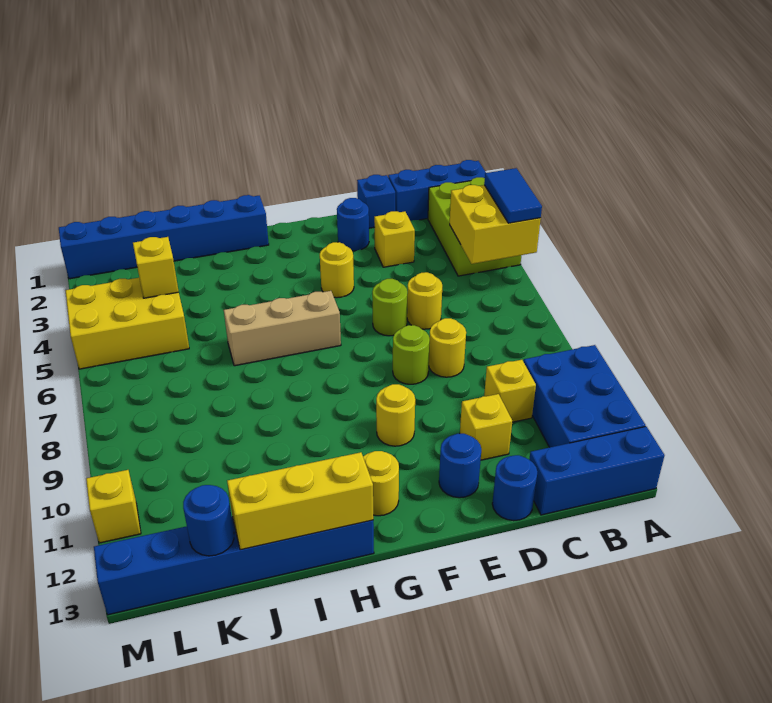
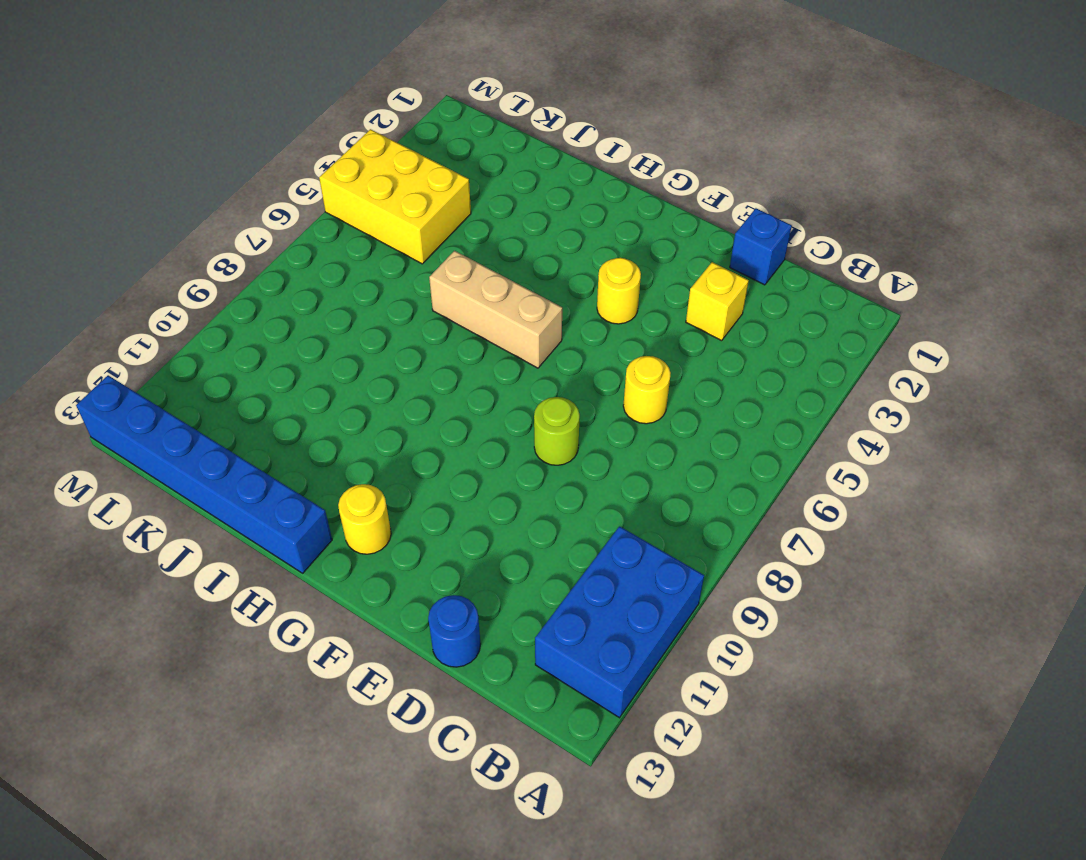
none -> blue 1x3 brick [388,160,486,221]
none -> lime 2x3 brick [428,177,521,276]
none -> blue 1x3 brick [529,427,665,515]

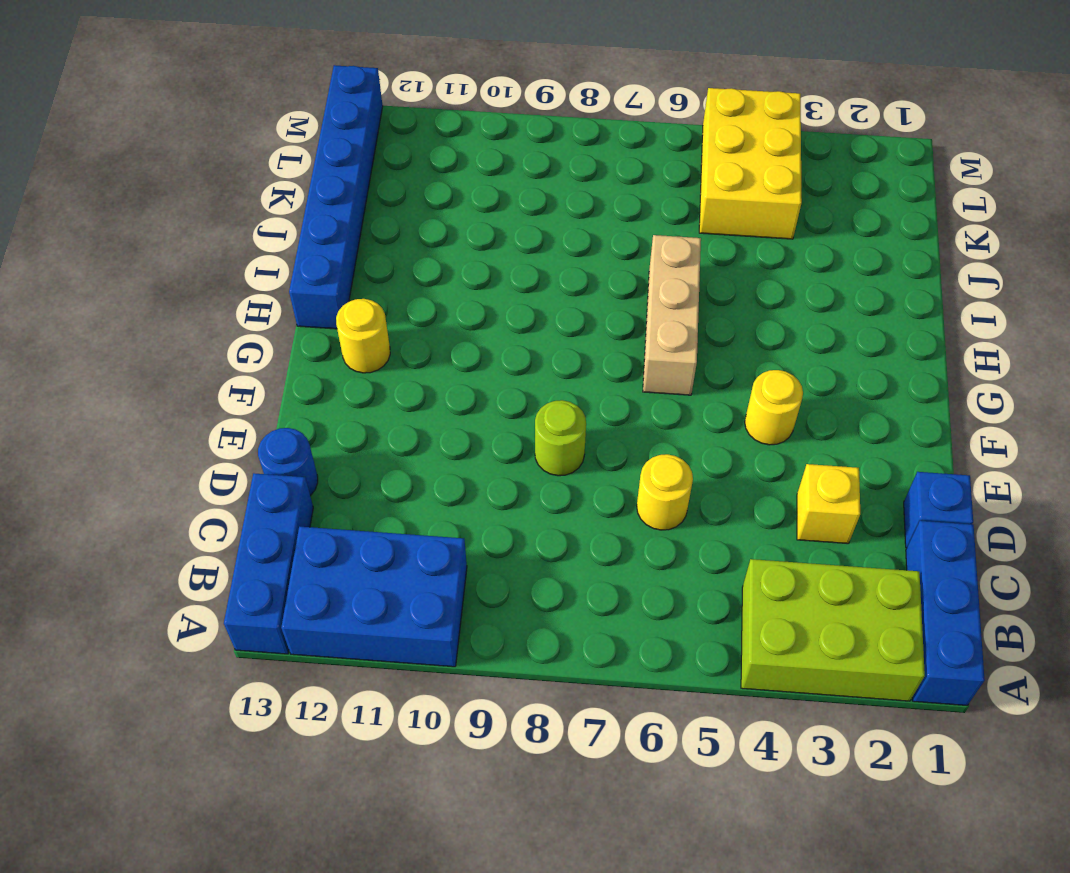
none -> yellow 1x1 brick [484,360,536,422]
none -> yellow 1x1 round brick [429,318,466,377]
none -> yellow 1x1 brick [460,394,512,460]

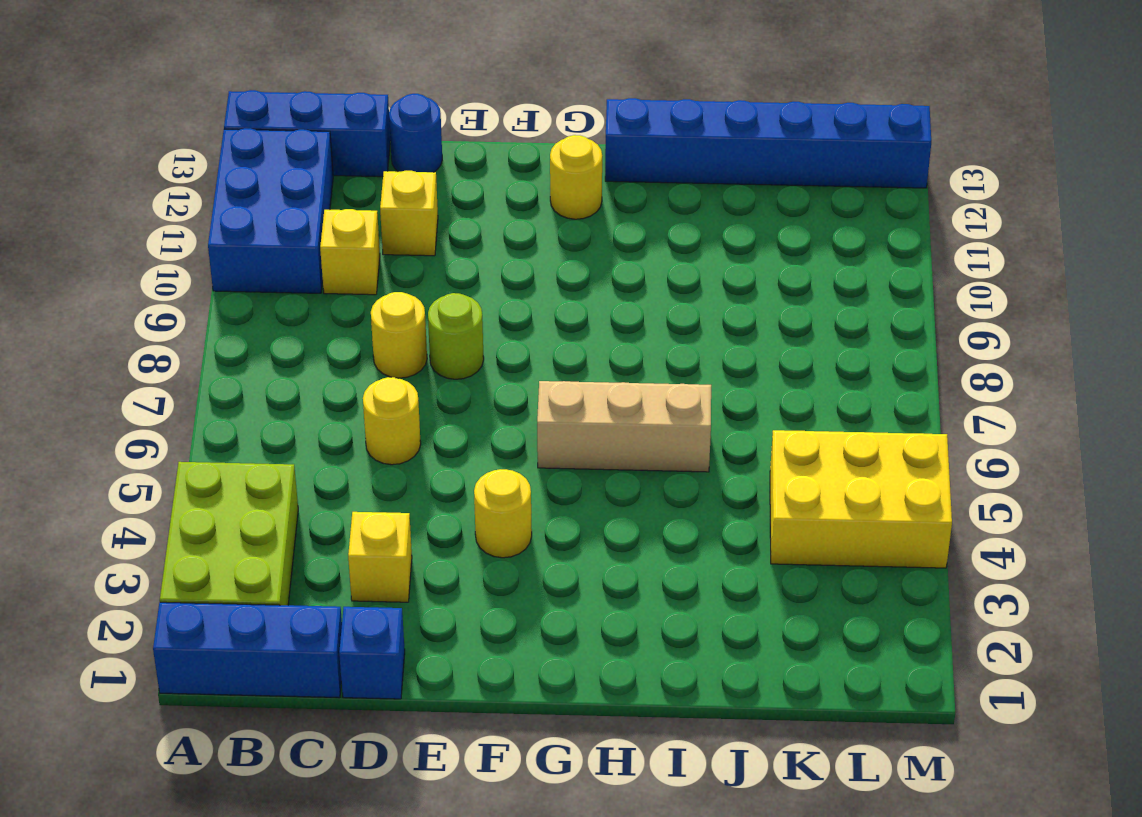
none -> blue 1x1 round brick [337,198,369,251]
none -> lime 1x1 round brick [372,279,407,336]
none -> blue 1x1 round brick [439,434,481,498]

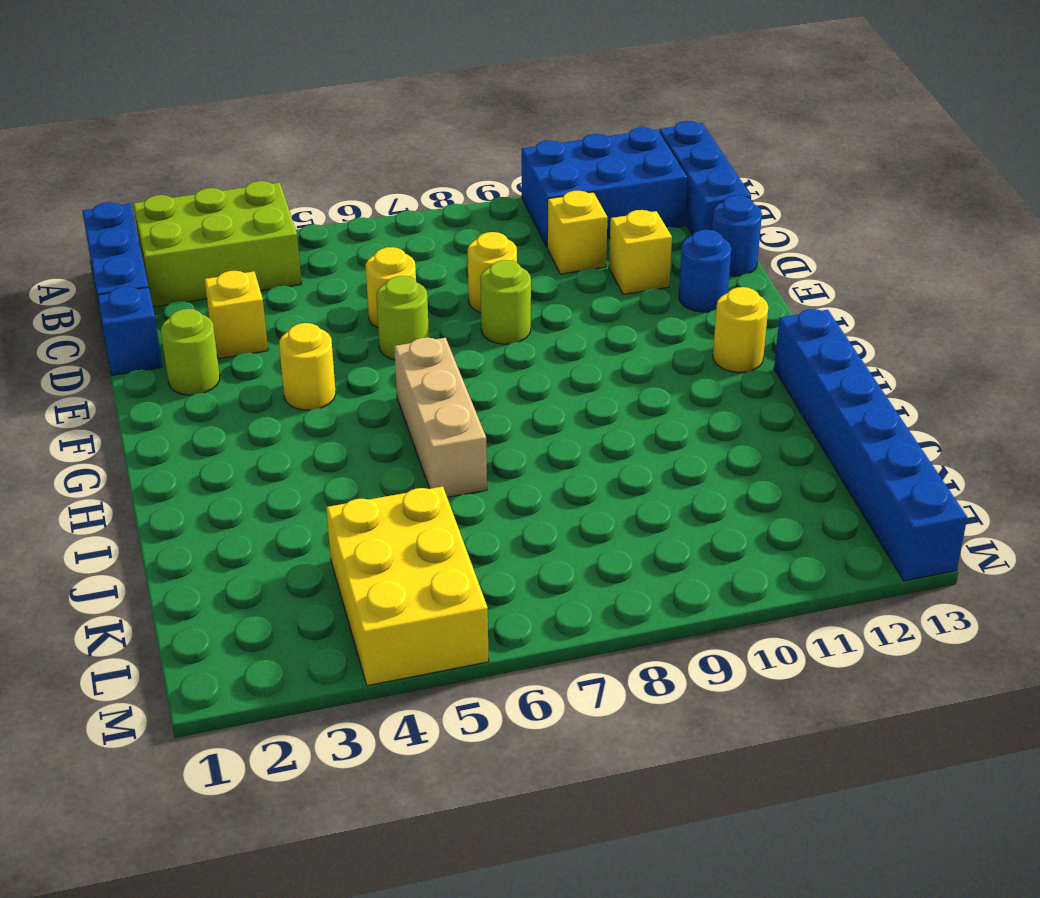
lime 1x1 round brick [161,309,220,395] -> blue 1x1 round brick [337,198,369,251]
none -> yellow 1x1 round brick [376,384,415,446]
none -> blue 1x6 brick [59,195,269,279]
none -> yellow 1x1 brick [86,470,141,543]

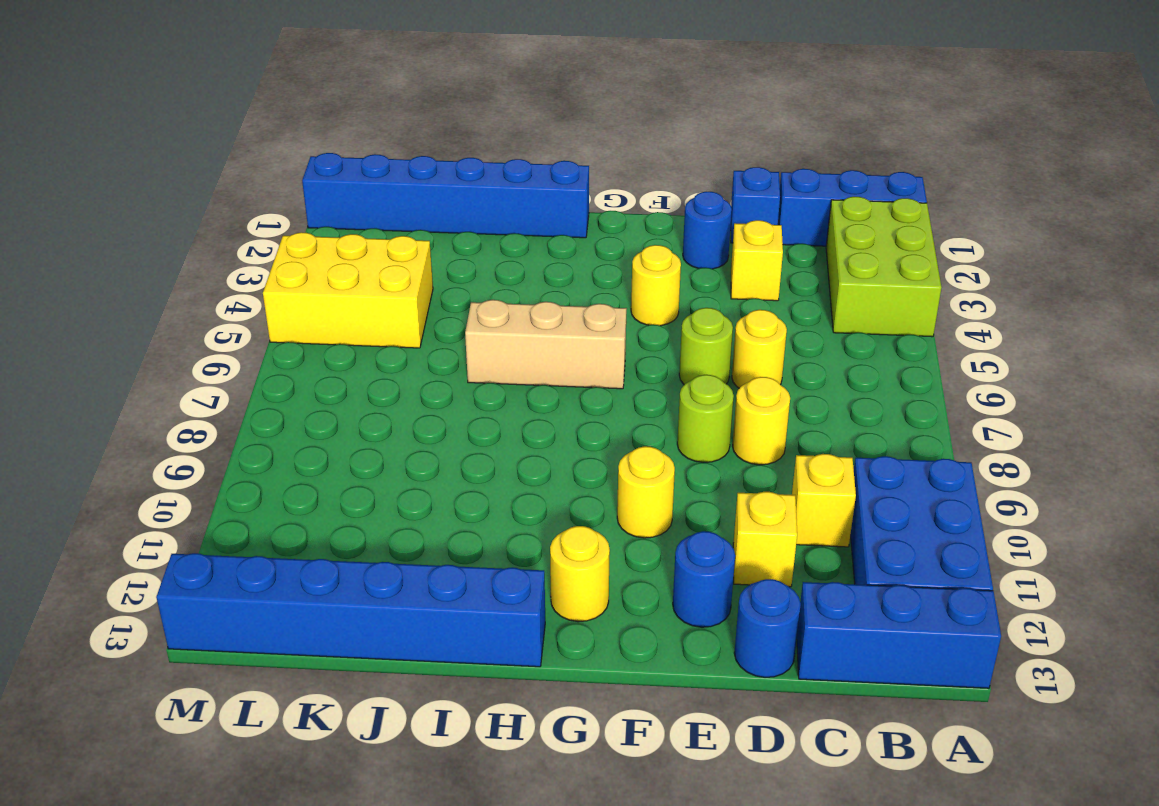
none -> yellow 1x1 brick [86,470,141,543]
none -> yellow 2x2 brick [450,185,541,264]
none -> yellow 1x3 brick [227,452,373,550]

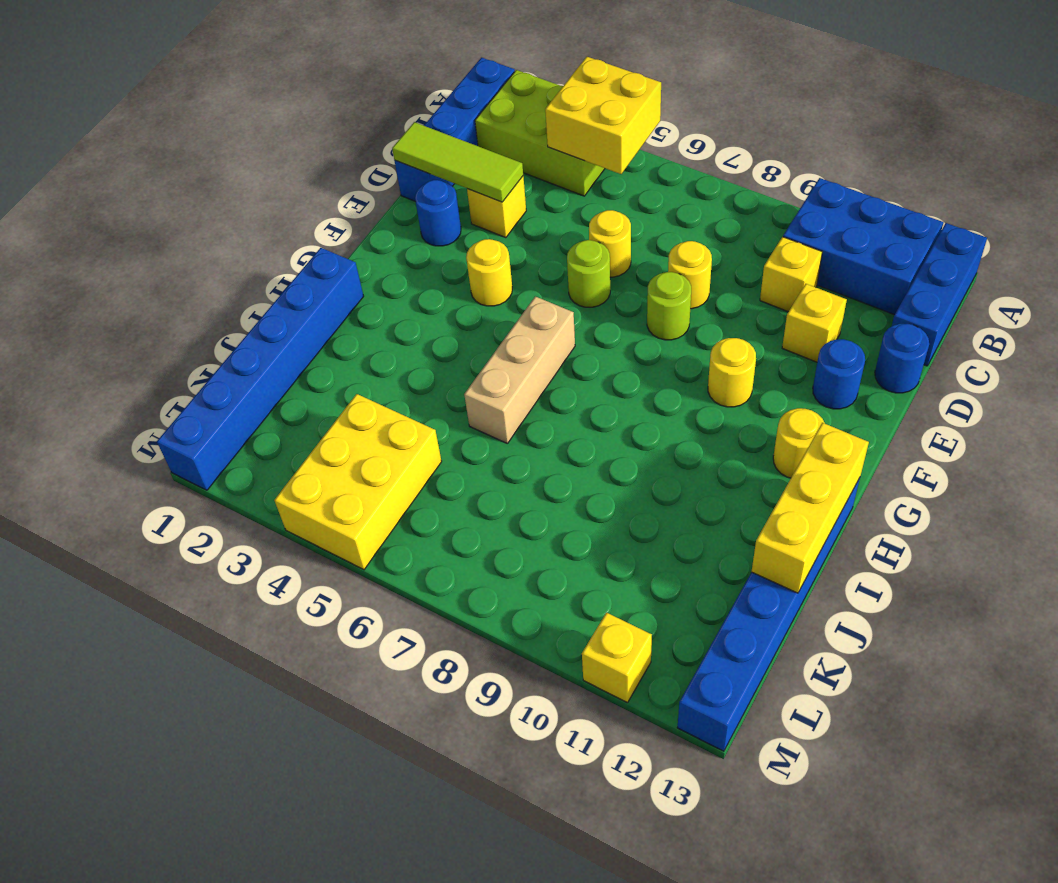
lime 1x3 tile [392,122,523,202] -> none
none -> yellow 1x1 brick [133,237,179,298]
none -> blue 1x1 round brick [183,485,234,556]
none -> blue 1x2 tile [484,168,542,223]

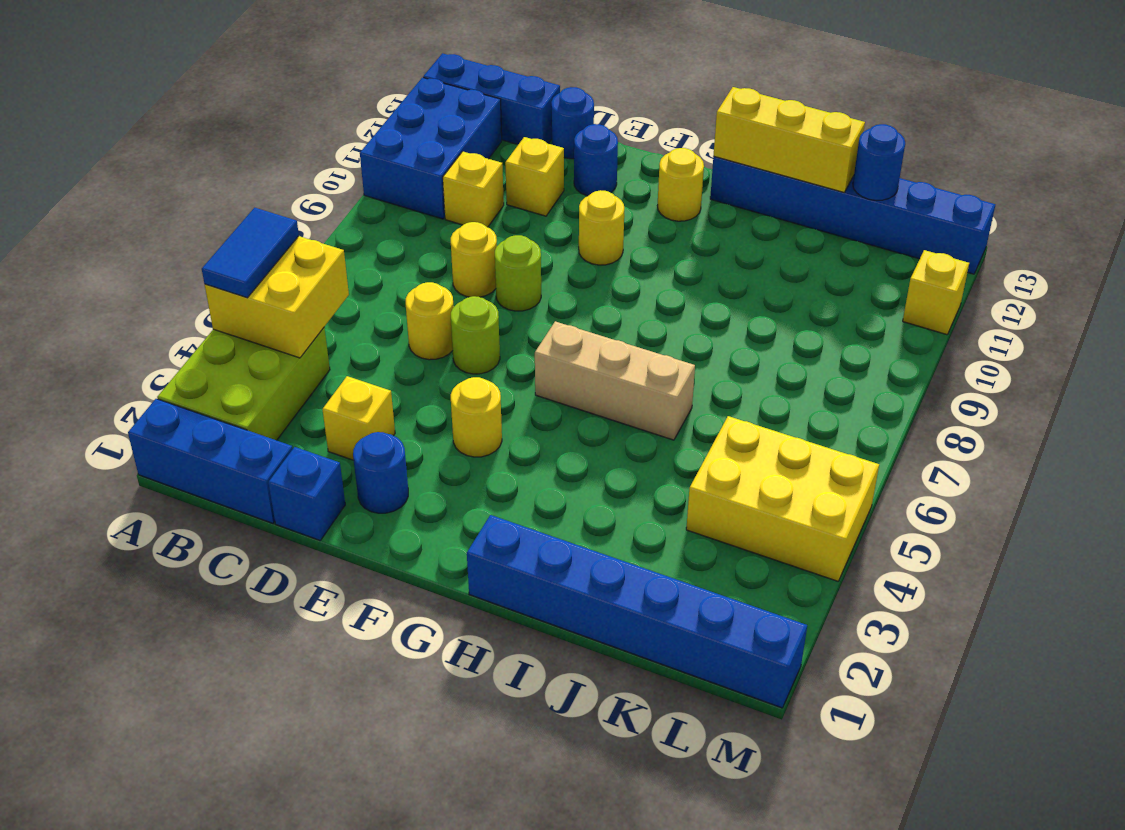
none -> yellow 1x1 brick [133,237,179,298]

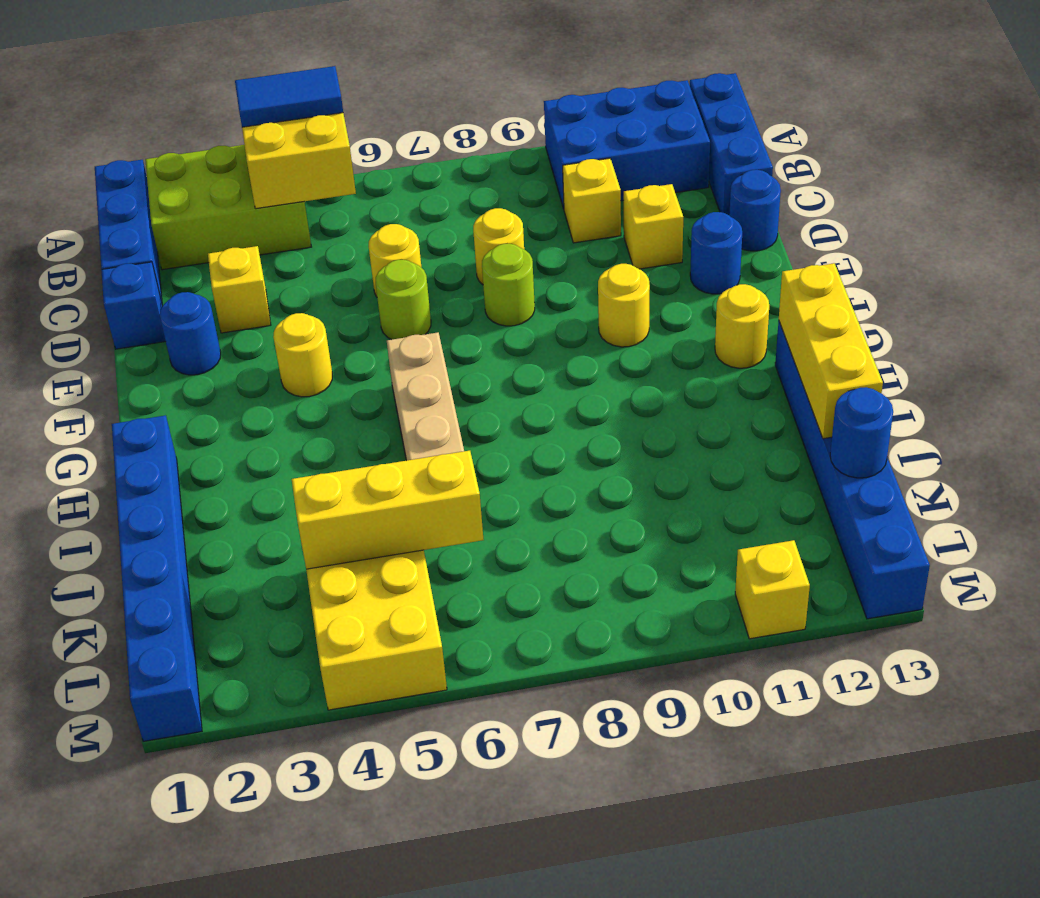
yellow 1x3 brick [292,451,484,569] -> yellow 1x1 brick [133,237,179,298]

